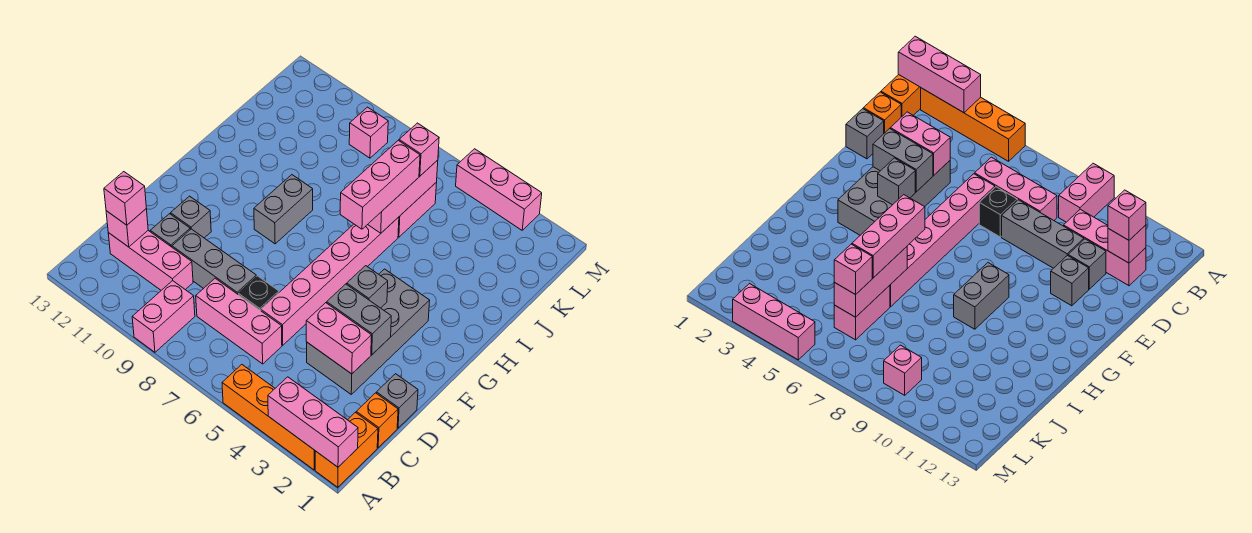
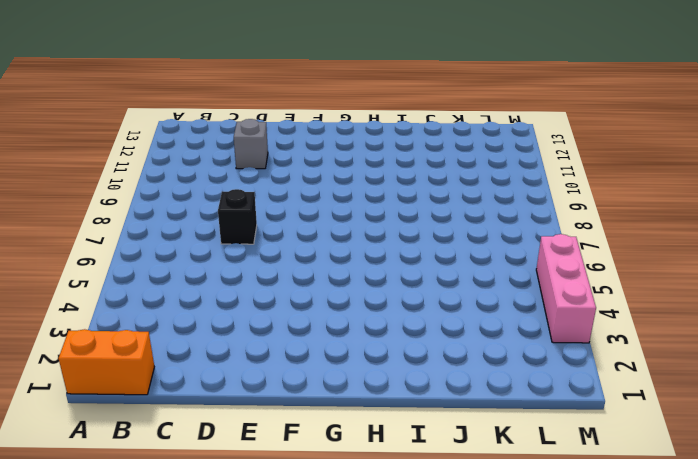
none -> orange 1x4 brick [222,365,315,470]
none -> pink 1x2 brick [132,281,195,352]
none -> orange 1x1 brick [356,393,398,448]

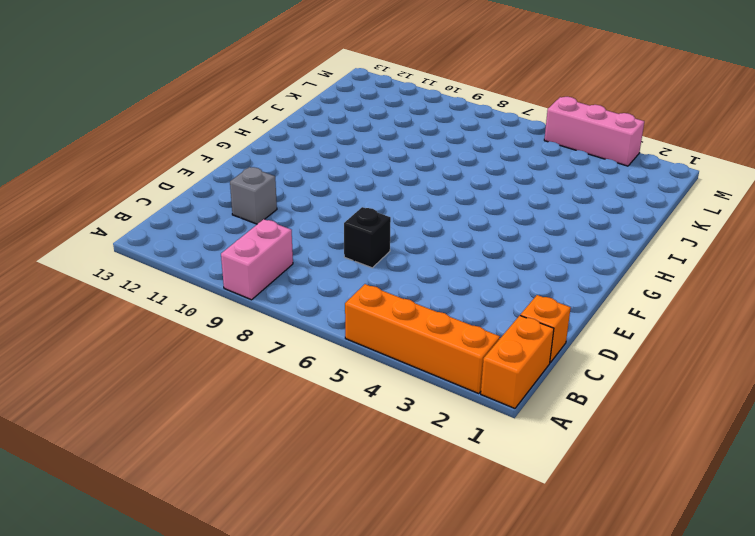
none -> pink 1x3 brick [196,278,282,364]
none -> pink 1x3 brick [108,231,193,290]
none -> grey 1x1 brick [376,374,418,428]

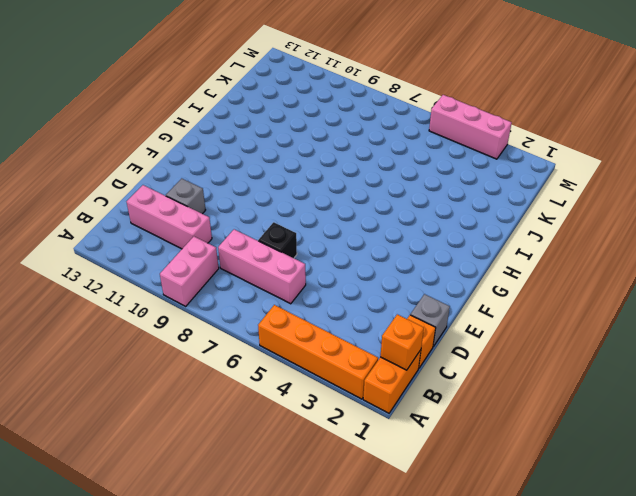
orange 1x1 brick [380,314,424,370] -> none
none -> grey 2x4 brick [307,269,430,394]
none -> pink 1x6 brick [261,217,399,345]
none -> grey 1x3 brick [172,229,256,294]

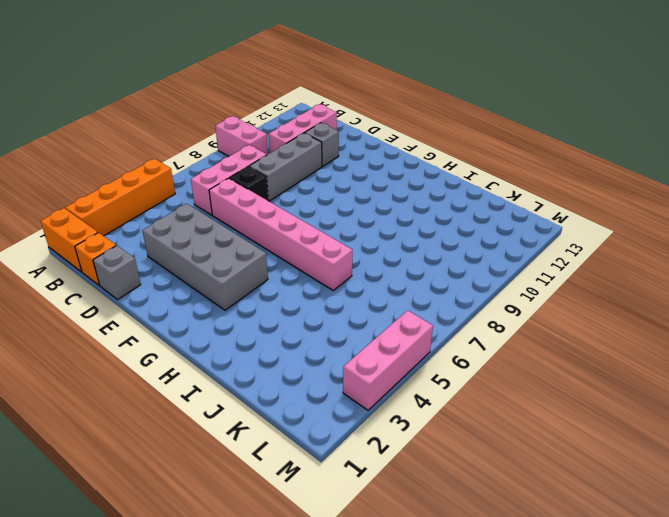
none -> grey 1x1 brick [171,196,211,238]
none -> grey 1x2 brick [254,175,313,244]
none -> pink 1x2 brick [398,182,437,237]

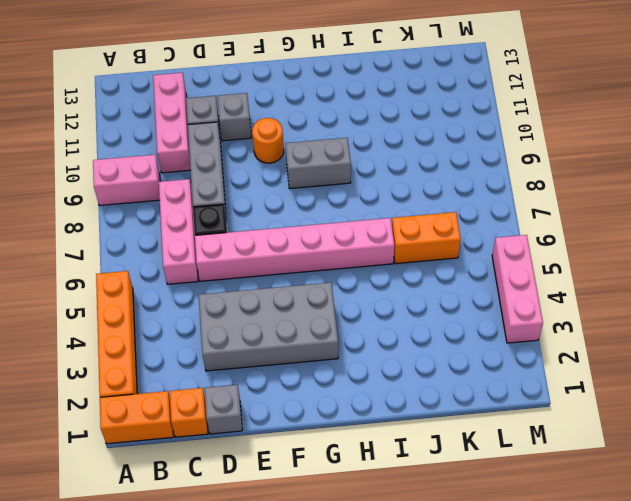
orange 1x1 round brick [252,118,284,163] -> none
orange 1x2 brick [392,212,461,264] -> pink 1x2 brick [398,182,437,237]
none -> pink 1x1 brick [349,107,388,158]
none -> pink 1x3 brick [268,377,358,467]
none -> pink 1x1 brick [106,209,148,247]

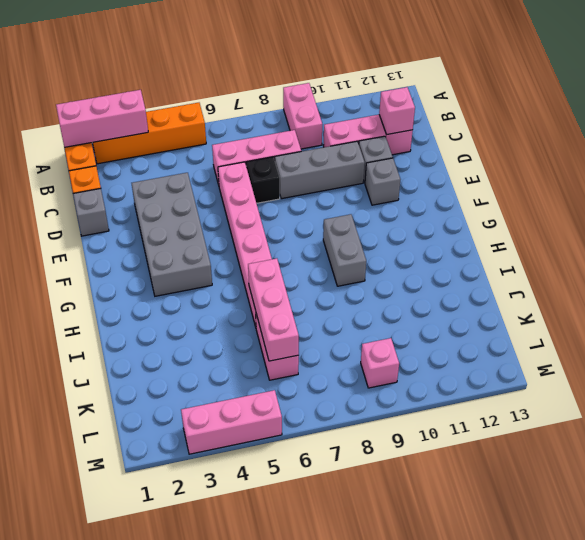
none -> pink 1x2 brick [306,303,371,374]
none -> grey 1x2 brick [327,284,391,355]
none -> grey 1x1 brick [347,266,388,308]

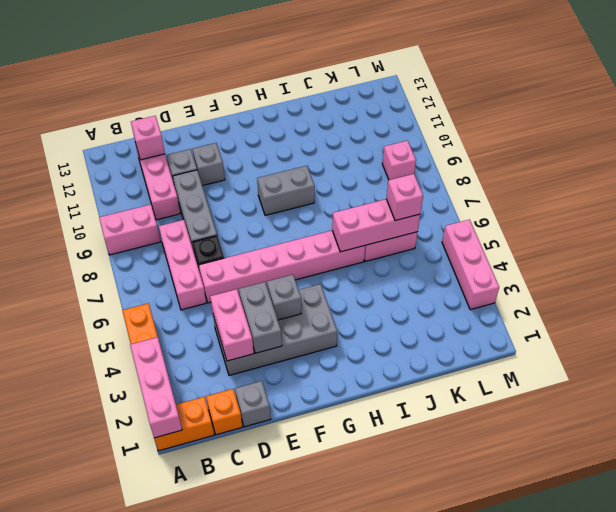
none -> pink 1x1 brick [104,172,146,225]
none -> pink 1x3 brick [340,140,420,229]

